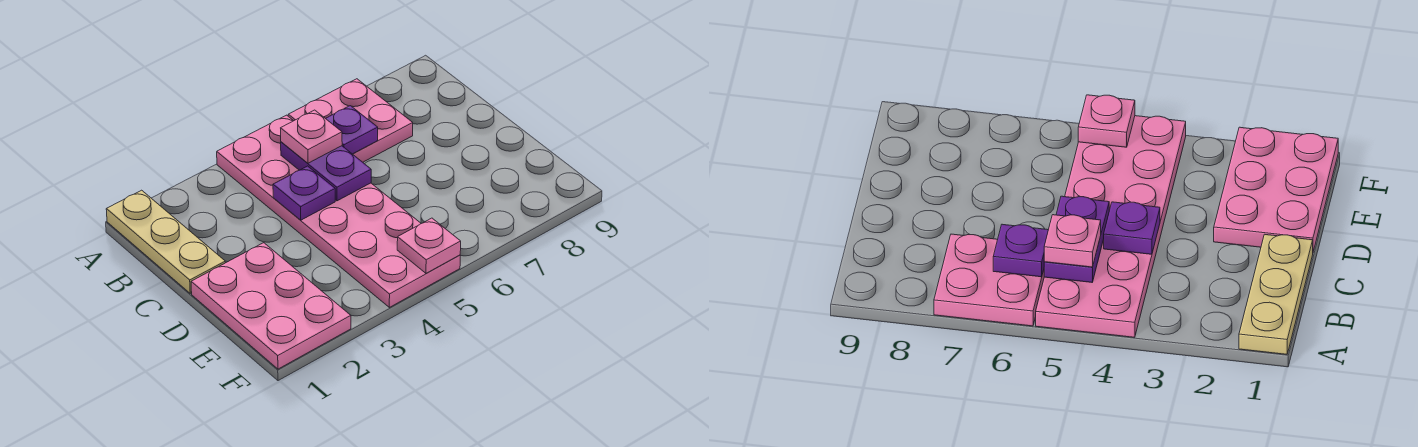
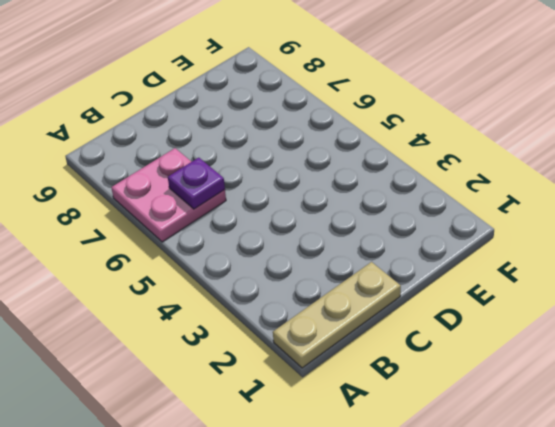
none -> pink 2x6 plate [217,115,460,307]
none -> pink 2x3 plate [191,243,351,369]

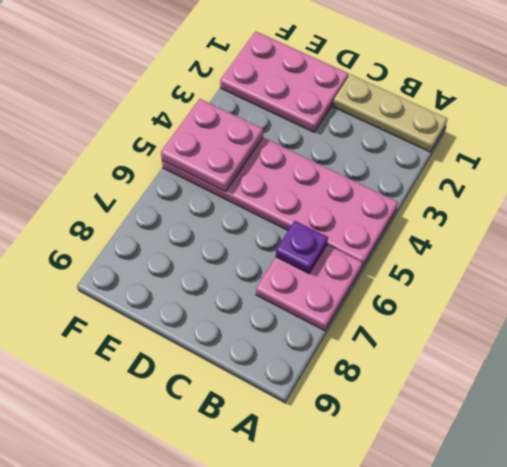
pink 2x2 plate [161,99,263,192] -> pink 1x1 plate [397,218,461,273]
none -> purple 1x2 plate [281,142,371,201]
none -> purple 1x1 plate [273,166,335,220]

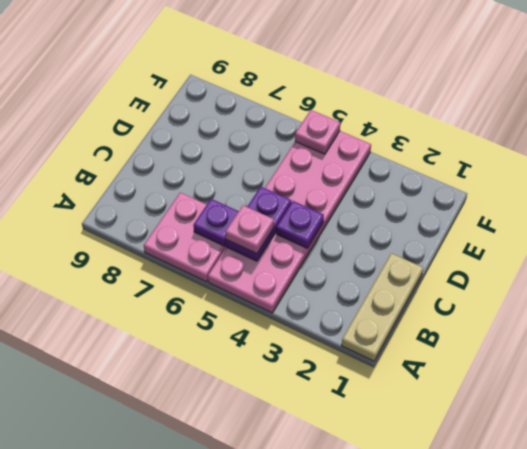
none -> pink 2x3 plate [191,243,351,369]

